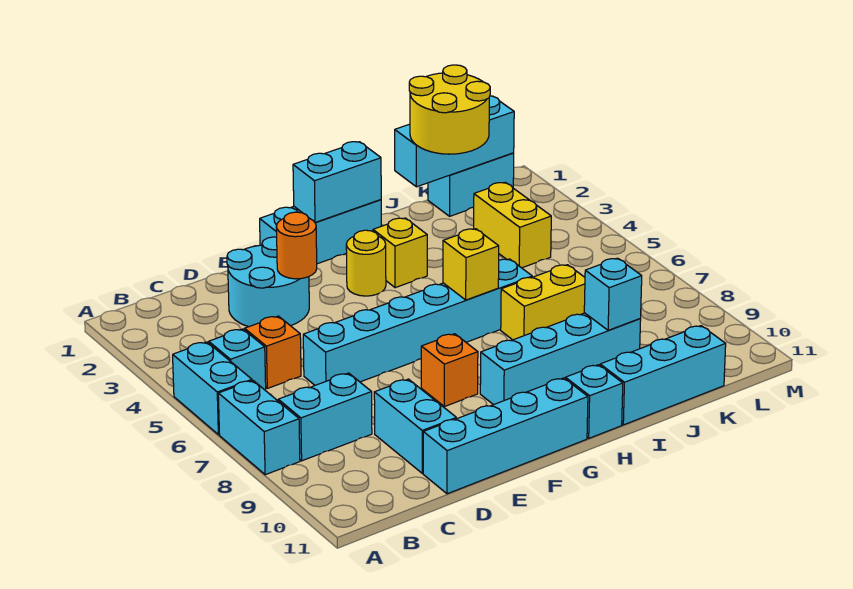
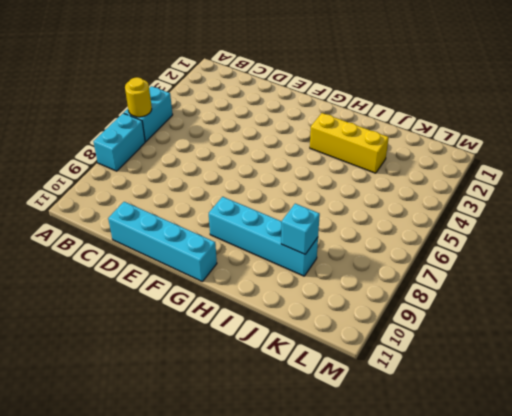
yellow 1x1 round brick [125,77,152,117] -> yellow 1x1 round brick moved to [346,230,386,296]
yellow 1x3 brick [310,113,389,173] -> yellow 1x1 brick [373,218,427,288]
none -> cyan 1x1 brick [209,329,266,390]
none -> cyan 1x2 brick [278,373,372,461]
none -> orange 1x1 brick [245,316,301,388]

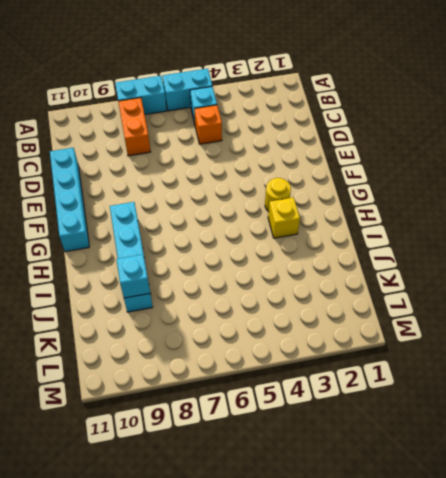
orange 1x2 brick [118,98,151,156] -> cyan 1x2 brick [278,373,372,461]
none -> cyan 2x2 round brick [227,237,309,327]
none -> cyan 1x6 brick [303,259,532,385]
none -> cyan 1x2 brick [374,379,456,473]

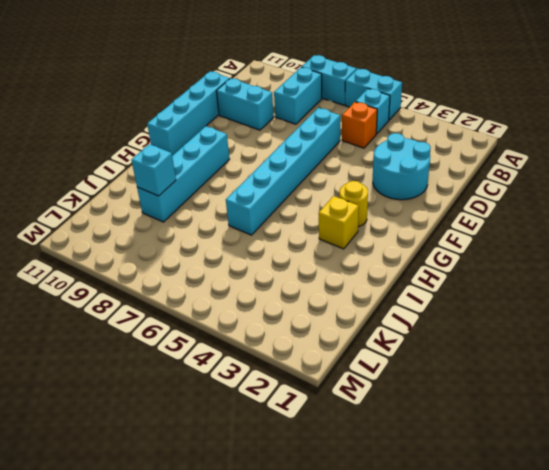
none -> cyan 1x3 brick [260,200,381,264]
none -> orange 1x1 brick [421,334,478,407]
none -> cyan 1x1 brick [565,365,623,438]

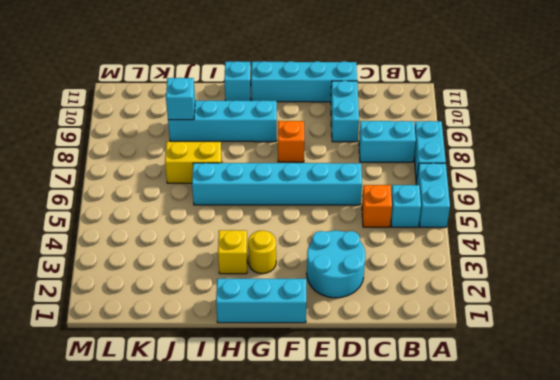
none -> cyan 1x3 brick [600,326,726,425]
none -> cyan 1x2 brick [428,153,514,216]
none -> yellow 1x2 brick [474,182,551,268]

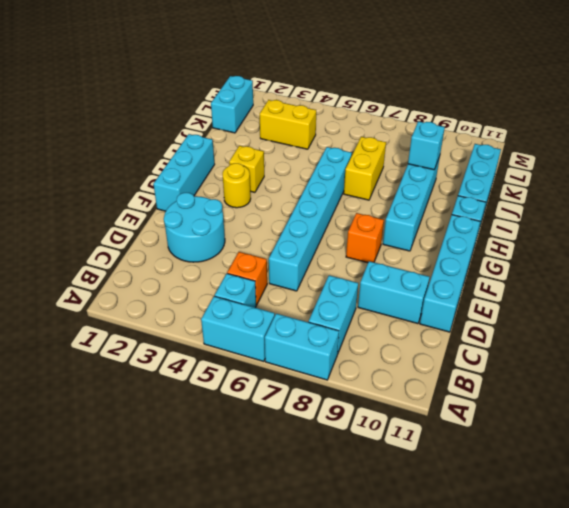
none -> orange 1x1 round brick [276,212,317,279]
none -> cyan 1x2 brick [293,142,381,222]
none -> yellow 1x1 brick [443,229,499,300]

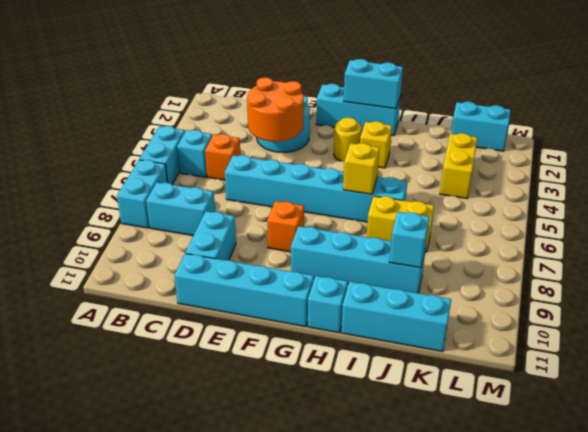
orange 2x2 round brick [247,77,304,142] -> orange 1x1 round brick [276,212,317,279]
none -> cyan 1x3 brick [395,96,514,187]
none -> yellow 2x2 round brick [409,65,490,154]

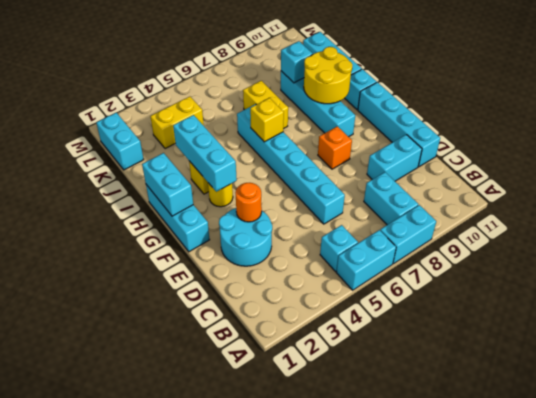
cyan 1x3 brick [173,115,237,192] -> cyan 1x3 brick moved to [395,96,514,187]
yellow 2x2 round brick [304,47,353,104] -> yellow 2x2 round brick moved to [409,65,490,154]
none -> orange 1x1 brick [245,316,301,388]

